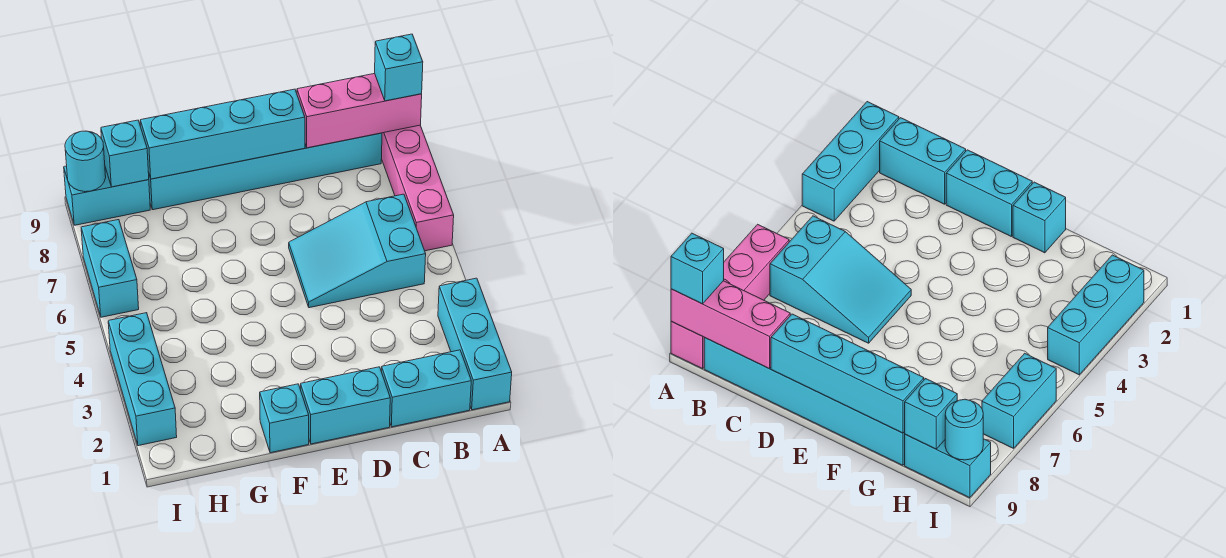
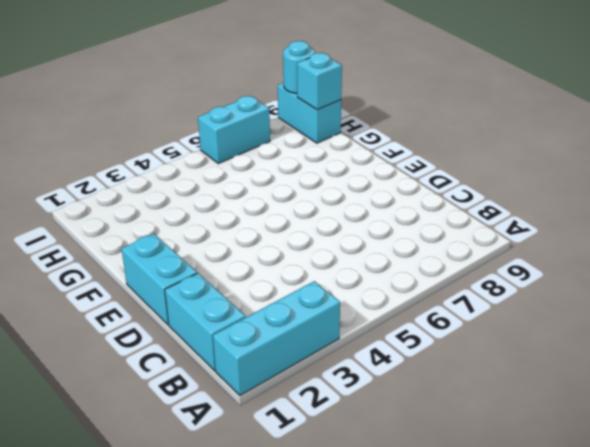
none -> pink 1x4 brick [382,125,454,251]
none -> cyan 2x3 slope [289,194,426,308]
none -> cyan 1x6 brick [149,133,382,210]

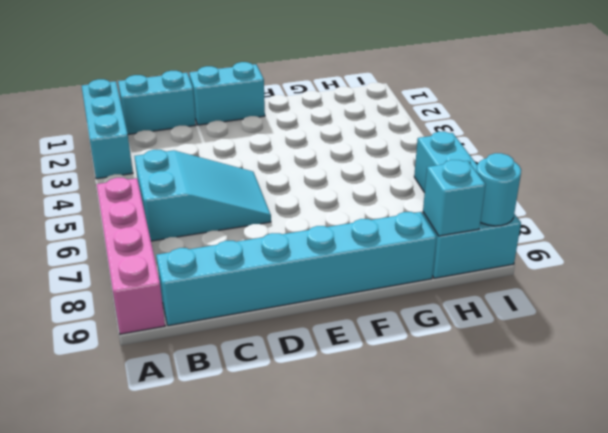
none -> cyan 1x1 brick [260,384,309,453]
none -> cyan 1x3 brick [108,313,177,446]
none -> pink 1x3 brick [297,74,422,148]

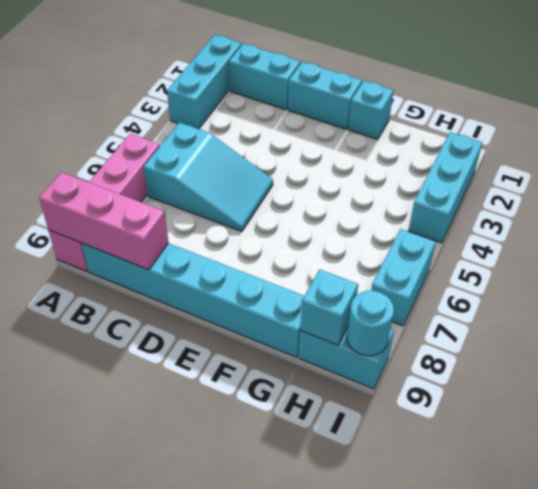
none -> cyan 1x4 brick [140,89,305,179]
none -> cyan 1x1 brick [375,34,423,101]

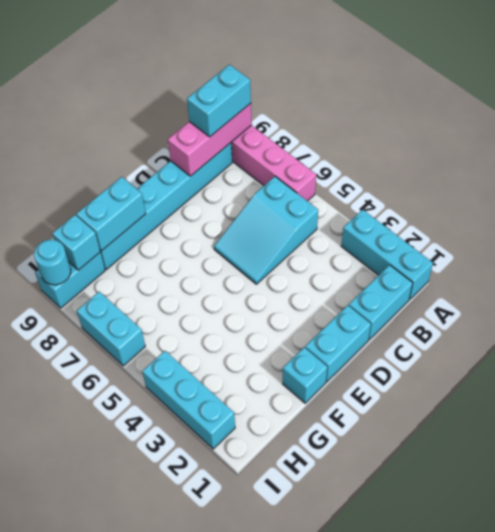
cyan 1x2 brick [187,65,251,137] -> cyan 1x1 brick [375,34,423,101]
cyan 1x2 brick [76,177,146,251] -> cyan 1x4 brick [140,89,305,179]

